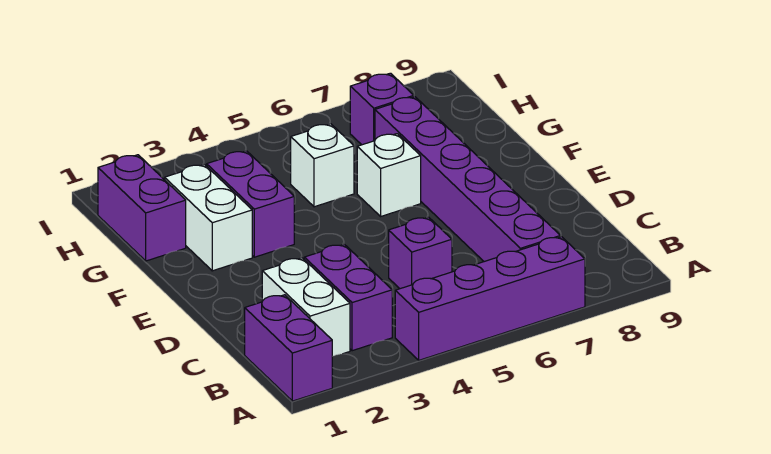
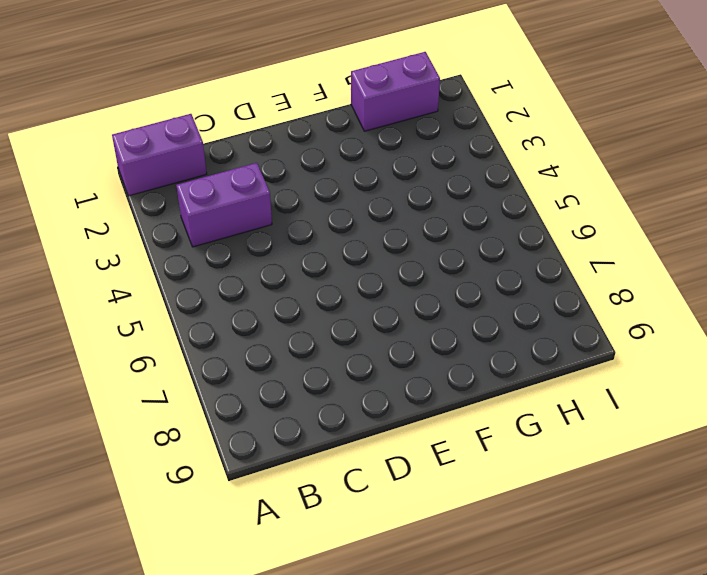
none -> purple 1x4 brick [395,237,585,360]
none -> white 1x2 brick [262,258,350,356]
none -> purple 1x6 brick [375,97,560,262]

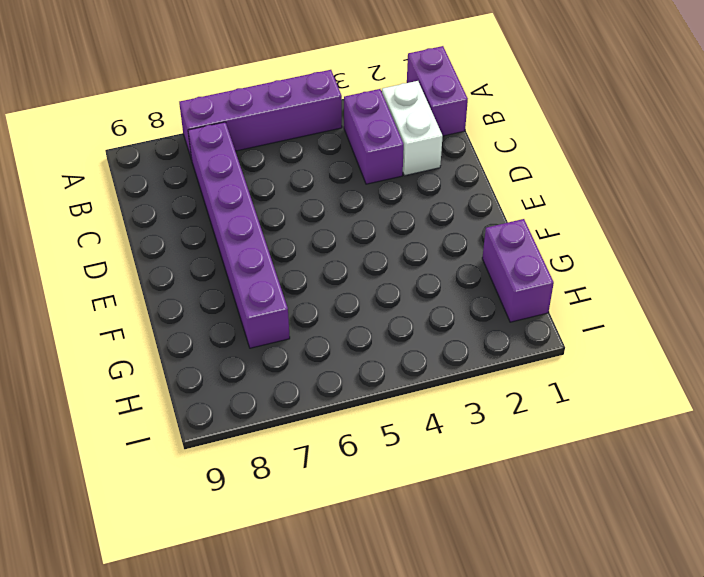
none -> purple 1x1 brick [389,217,452,289]
none -> white 1x2 brick [165,164,252,271]
none -> purple 1x2 brick [207,151,294,257]

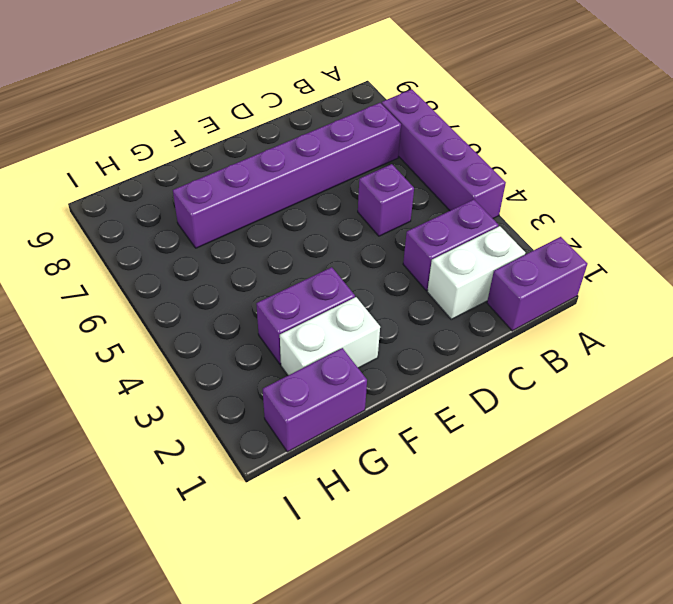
none -> white 1x1 brick [357,134,421,216]
none -> white 1x1 brick [291,124,354,207]
none -> purple 1x1 brick [350,73,414,145]

